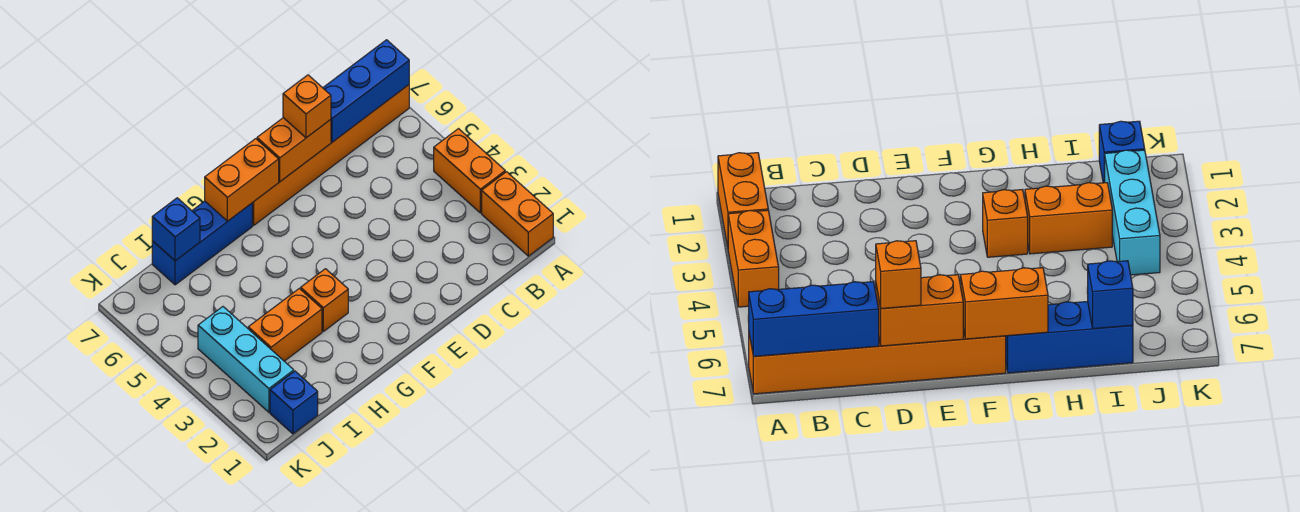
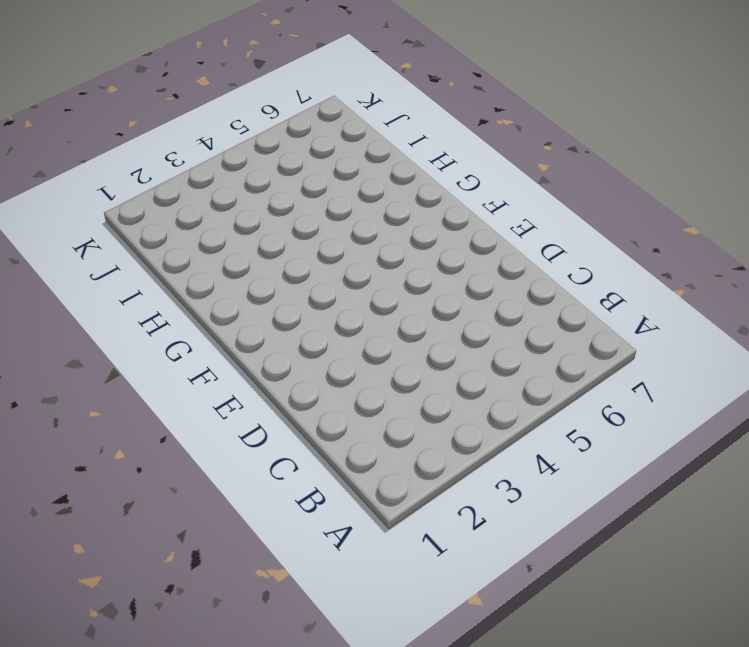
none -> orange 1x2 brick [482,172,553,256]
none -> orange 1x2 brick [434,129,505,213]
none -> orange 1x6 brick [252,85,409,225]

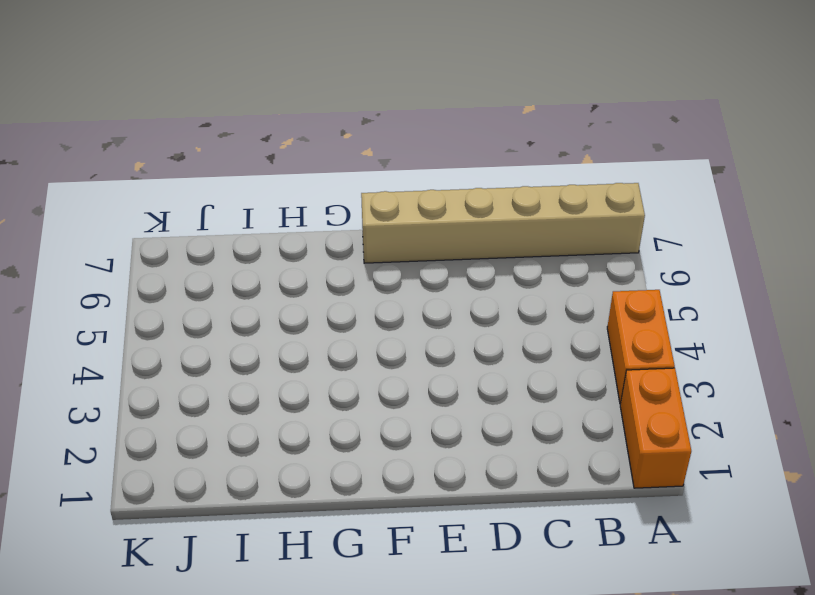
tan 1x6 brick [361,183,645,263] -> orange 1x6 brick [252,85,409,225]
none -> orange 1x1 brick [301,269,348,331]
none -> blue 1x3 brick [152,201,252,285]
none -> orange 1x2 brick [248,288,322,361]

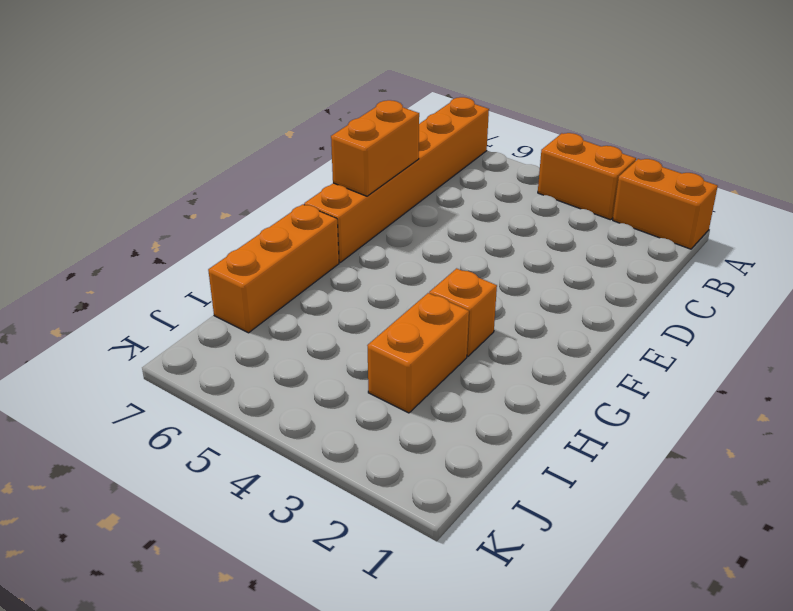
orange 1x3 brick [208,204,339,333] -> blue 1x3 brick [152,201,252,285]
none -> blue 1x1 brick [270,371,318,434]
none -> cyan 1x3 brick [198,307,294,412]
none -> blue 1x3 brick [323,40,409,142]

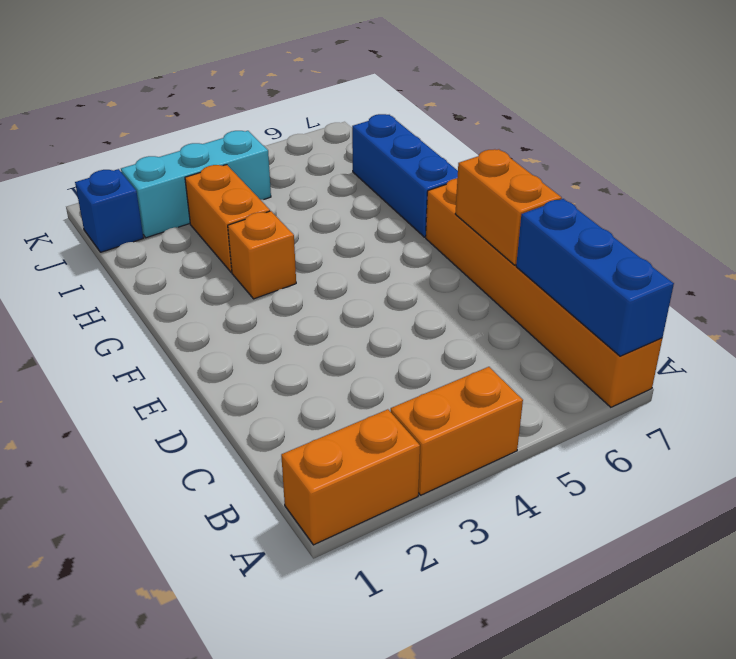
none -> orange 1x2 brick [205,139,279,221]
none -> blue 1x1 brick [152,198,200,261]
none -> orange 1x1 brick [283,75,331,138]

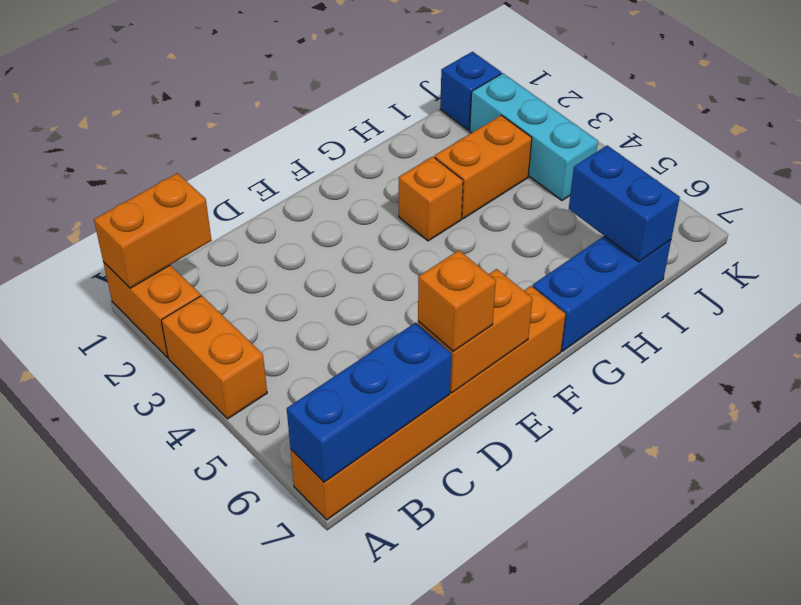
orange 1x2 brick [94,173,212,288] -> orange 1x2 brick moved to [205,139,279,221]
blue 1x2 brick [569,146,680,262] -> blue 1x1 brick [152,198,200,261]

